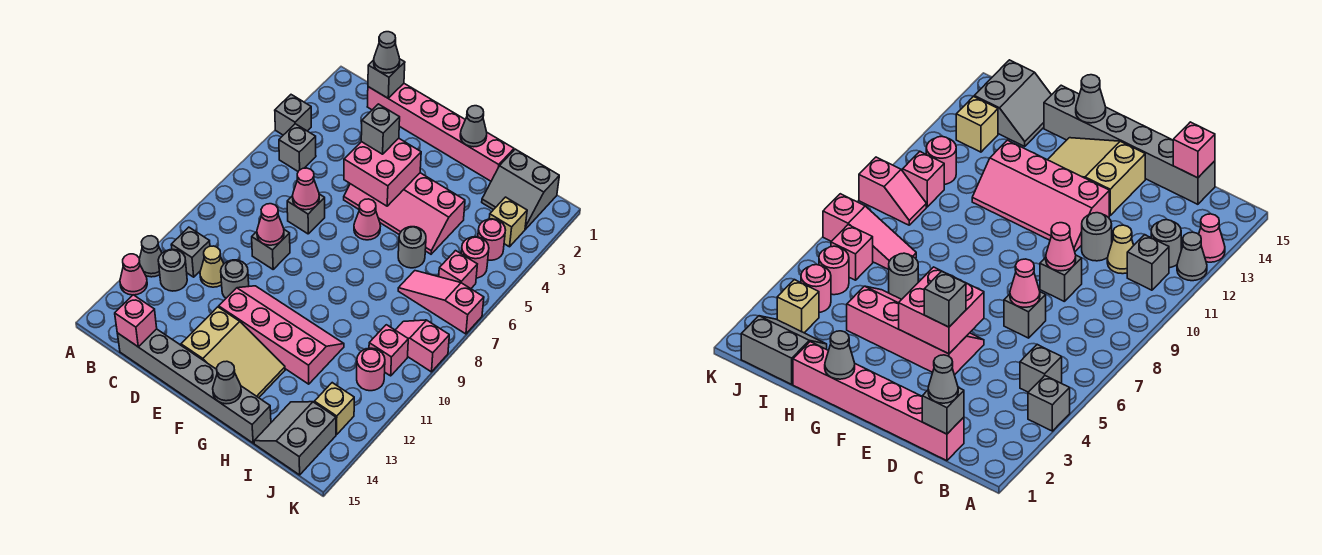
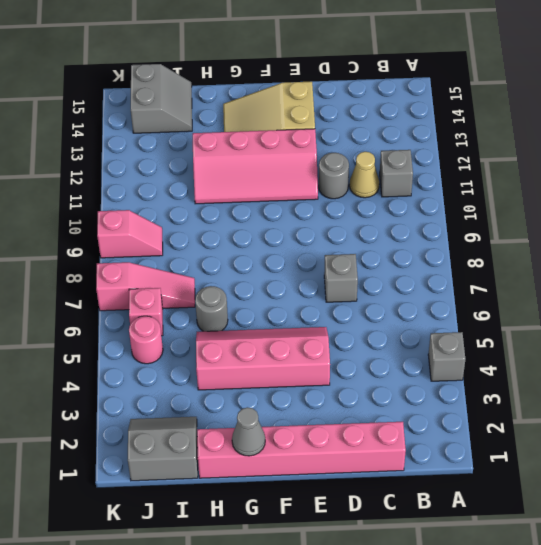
none -> grey 1x1 cone [139,236,162,277]
none -> pink 1x1 cone [120,254,147,295]
none -> grey 1x1 brick [279,124,316,171]
none -> grey 1x1 round brick [158,250,187,291]

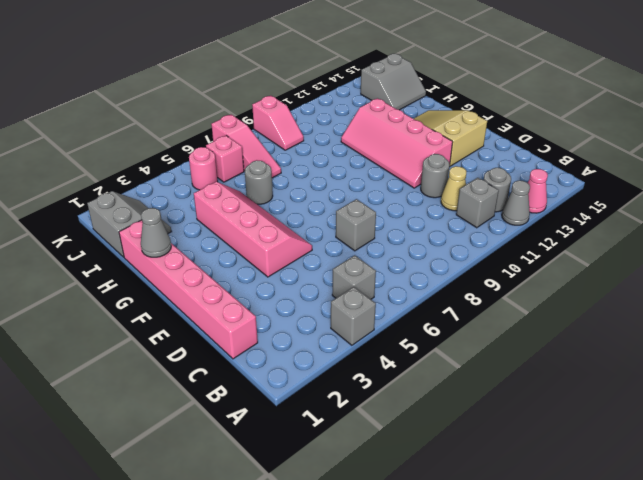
none -> grey 1x6 brick [117,329,271,443]
none -> grey 1x1 brick [252,230,290,269]
none -> pink 1x1 cone [354,199,380,240]
none -> tan 1x1 brick [489,197,527,247]

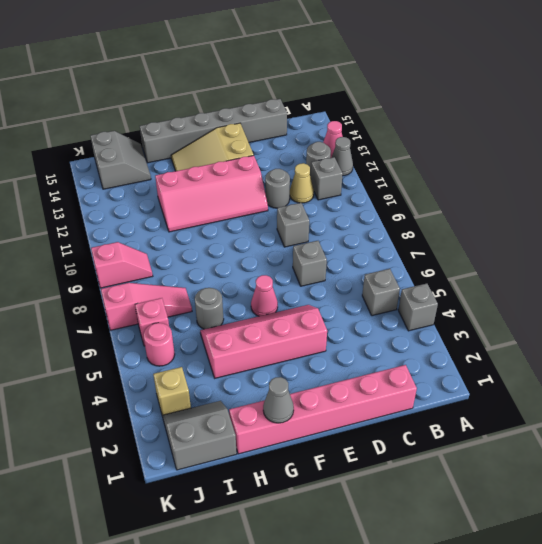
none -> pink 1x1 round brick [478,219,505,260]
none -> pink 1x1 brick [369,325,408,376]
none -> pink 1x1 round brick [357,348,385,391]
none -> tan 1x1 brick [314,383,354,435]

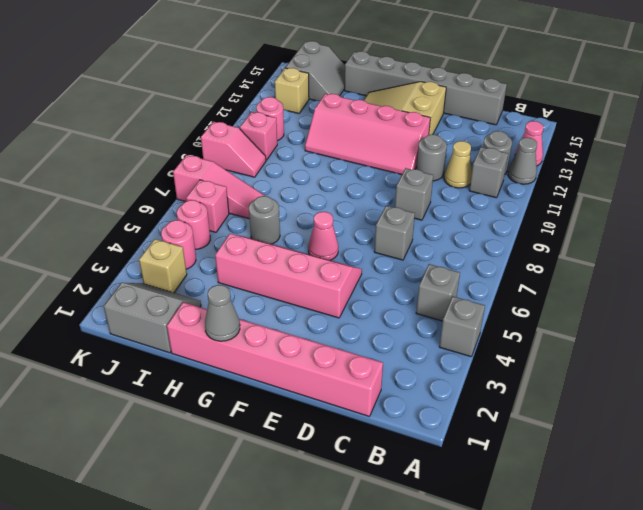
none -> grey 1x1 brick [368,59,405,98]
none -> pink 1x1 brick [115,295,157,347]
none -> pink 1x1 cone [293,168,319,210]
none -> pink 1x1 cone [257,204,284,245]

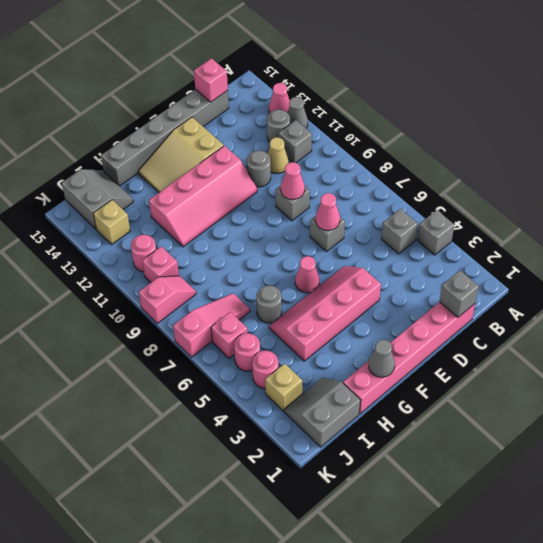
none -> pink 2x2 brick [344,138,421,206]
none -> grey 1x1 cone [213,361,241,404]
none -> grey 1x1 cone [374,32,400,73]
none -> grey 1x1 brick [361,104,400,154]

